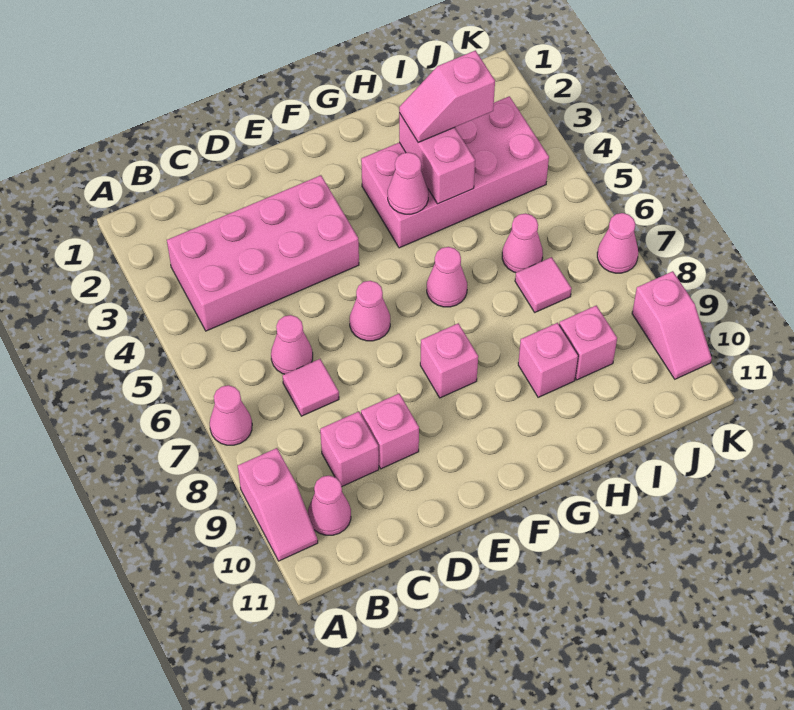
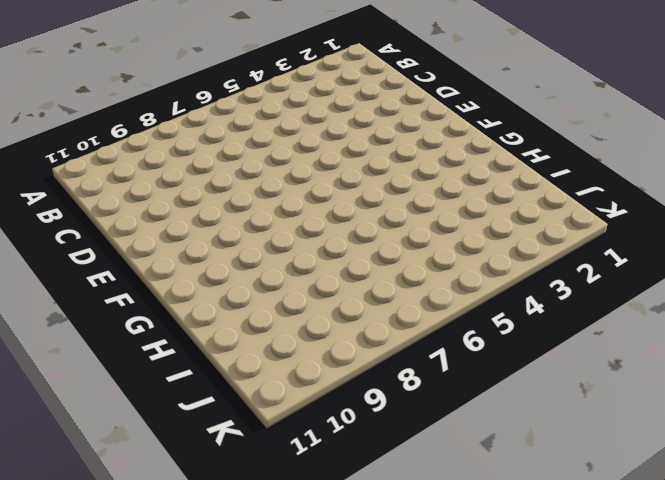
none -> pink 1x1 cone [210,385,252,445]
none -> pink 1x2 slope [238,448,318,561]
none -> pink 2x4 brick [167,175,359,331]

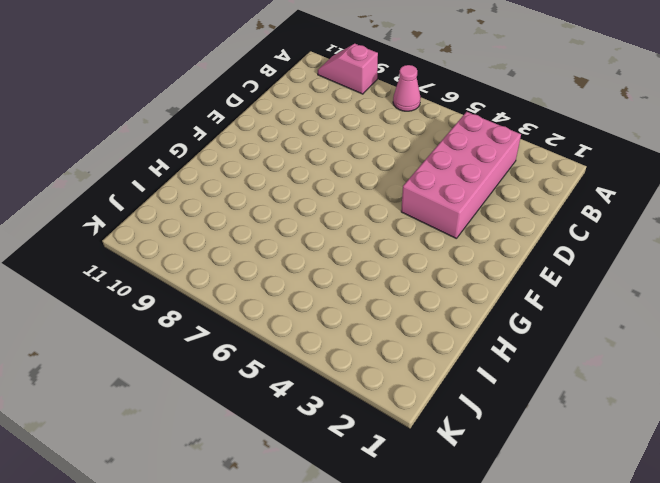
none -> pink 1x1 cone [308,476,351,535]
none -> pink 1x1 cone [271,315,313,374]
none -> pink 1x1 tile [283,359,339,416]

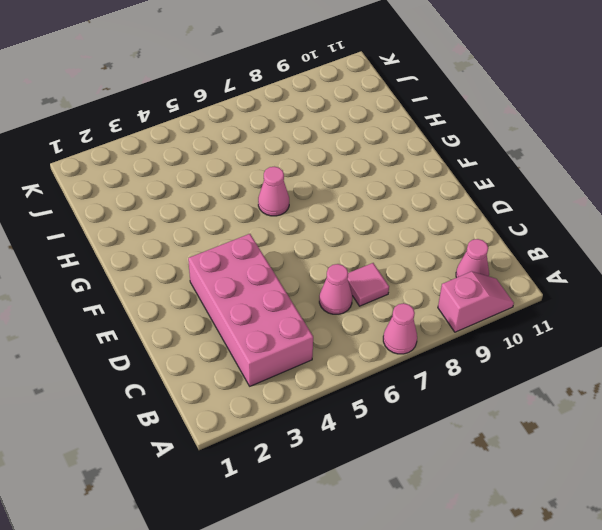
none -> pink 1x1 brick [320,412,379,487]
none -> pink 1x1 brick [361,394,419,469]
none -> pink 1x1 cone [350,281,390,341]

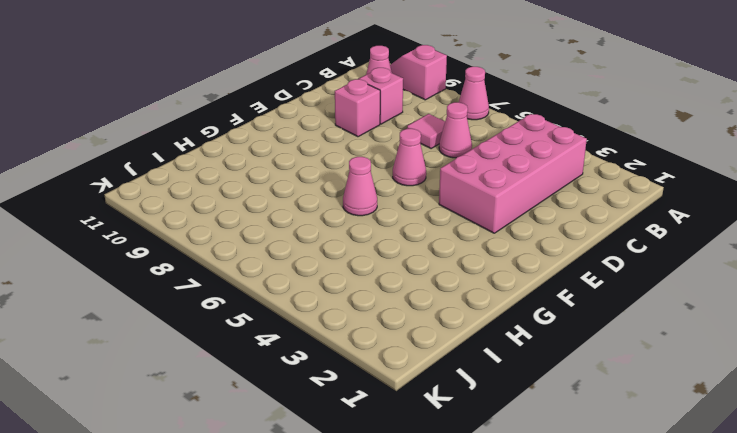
none -> pink 1x1 brick [420,323,478,398]
none -> pink 2x4 brick [361,96,549,248]
none -> pink 1x1 brick [518,323,578,397]

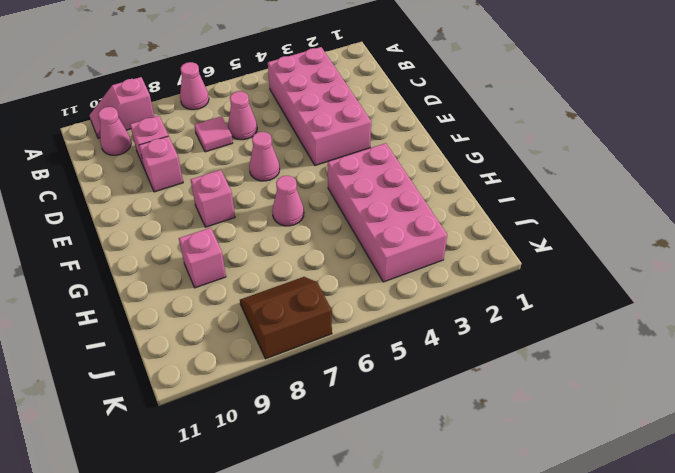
brown 2x2 slope [240,277,332,359] -> pink 1x1 cone [597,213,638,273]
none -> pink 1x1 cone [502,213,543,273]
none -> pink 1x1 tile [515,257,572,312]
none -> pink 1x1 brick [559,305,617,380]

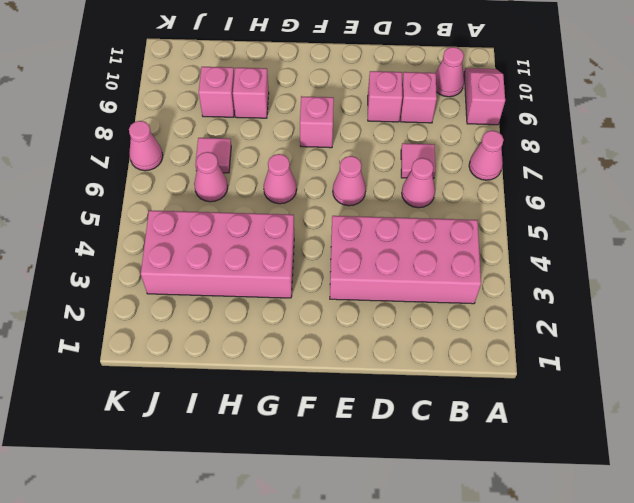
none -> pink 1x2 slope [632,271,712,379]
none -> pink 1x1 cone [388,152,428,214]
none -> pink 1x2 brick [399,113,475,204]

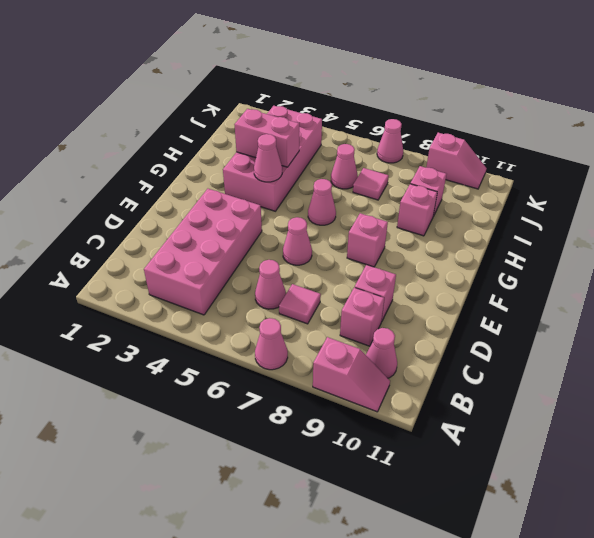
none -> pink 1x2 slope [399,50,495,142]

